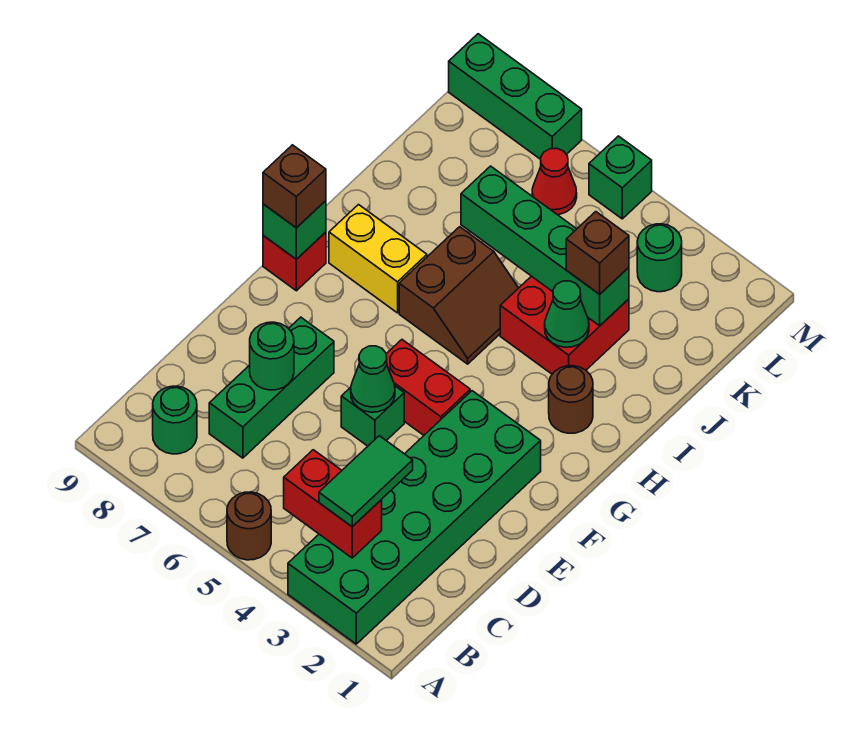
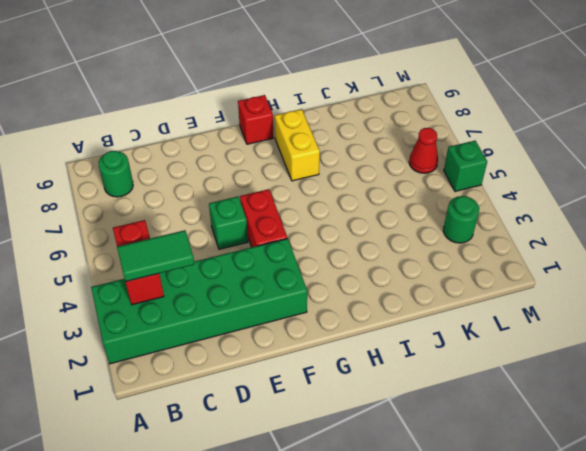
none -> brown 1x1 round brick [227,492,271,560]
none -> green 1x3 brick [209,317,334,458]
none -> brown 1x1 round brick [549,366,593,433]

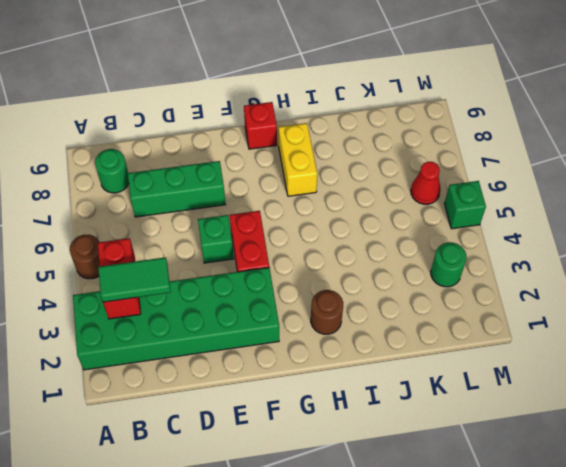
none -> brown 2x2 slope [399,227,518,364]
none -> red 2x2 brick [500,276,629,374]
none -> green 1x3 brick [449,34,582,159]

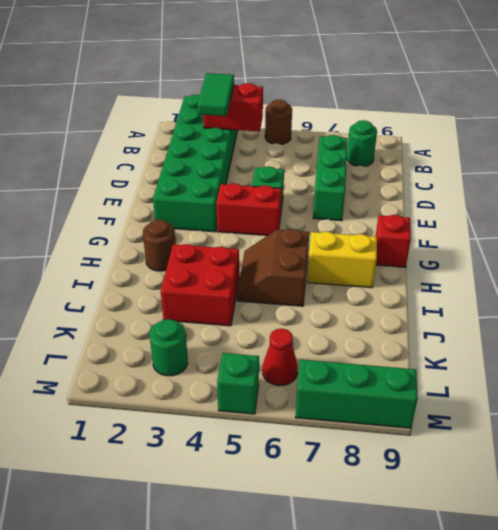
none -> green 1x1 round brick [250,322,294,390]
none -> green 1x1 cone [351,346,395,412]
none -> green 1x1 brick [263,201,326,259]

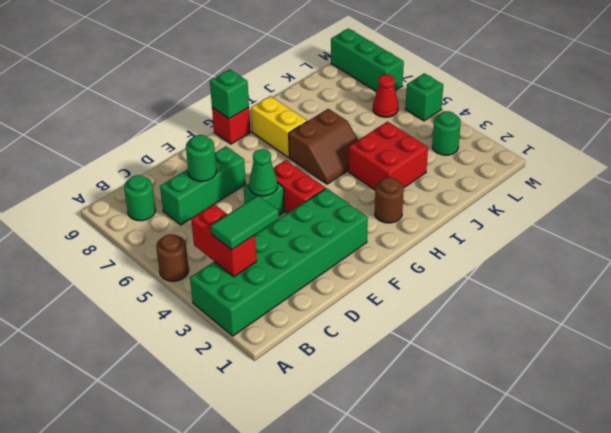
none -> green 1x1 cone [545,281,589,347]
none -> green 1x4 brick [461,166,629,326]
none -> brown 1x1 brick [263,145,326,228]

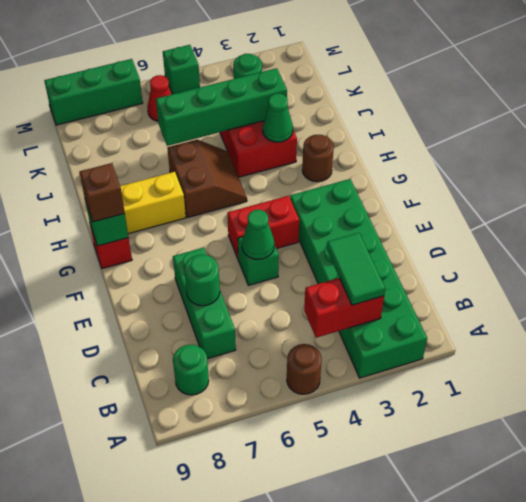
none -> brown 1x1 brick [566,212,629,294]

